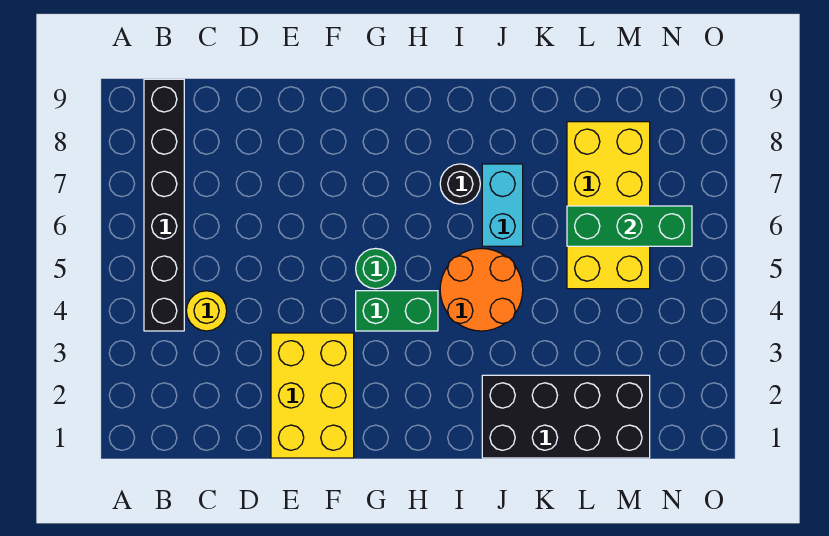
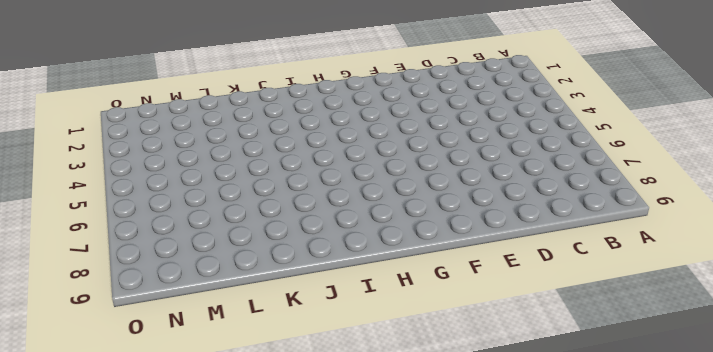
none -> black 1x6 brick [144,79,184,331]
none -> yellow 1x1 round brick [186,291,227,331]

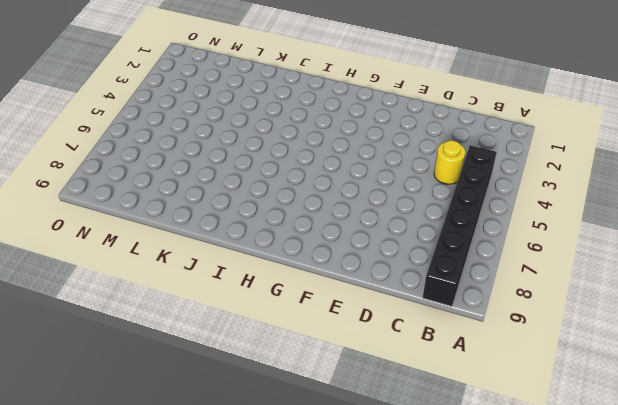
none -> yellow 2x3 brick [271,333,354,458]
none -> green 1x2 brick [356,291,438,331]

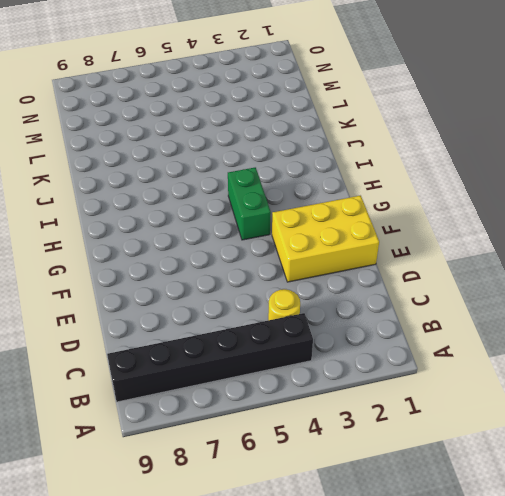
none -> green 1x1 round brick [356,248,396,289]
none -> orange 2x2 round brick [440,248,523,331]

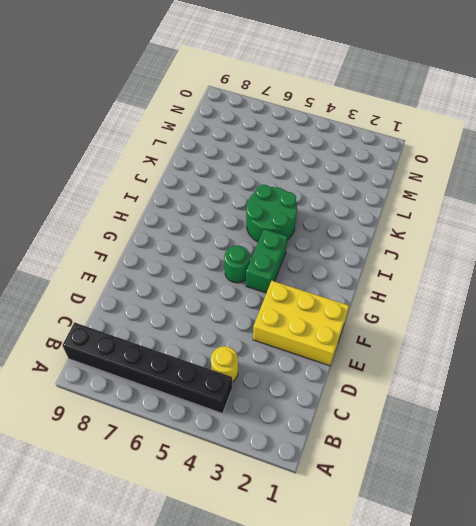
green 2x2 round brick [246,185,297,242] -> orange 2x2 round brick [440,248,523,331]
none -> black 1x1 round brick [440,164,480,204]
none -> black 2x4 brick [482,375,650,458]

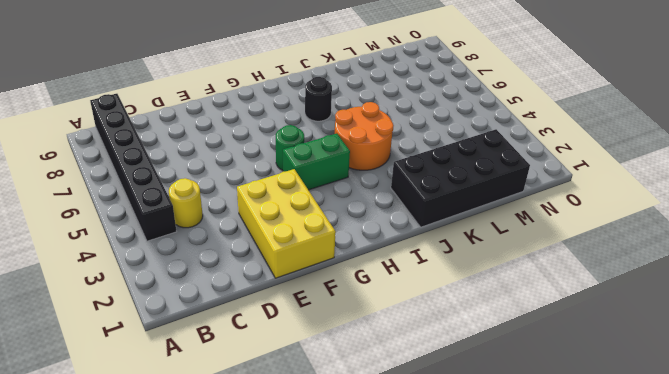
none -> cyan 1x2 brick [482,164,523,246]
none -> yellow 2x4 brick [567,122,650,289]

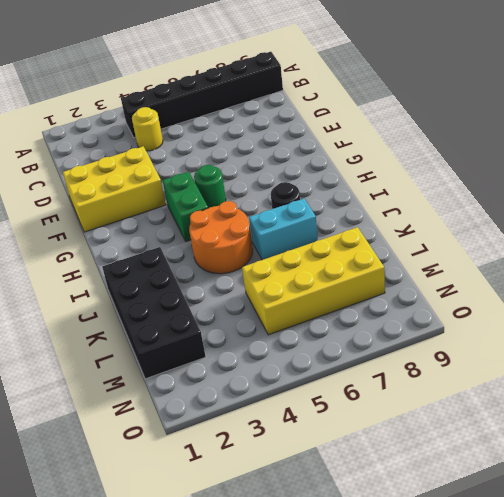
none -> green 1x3 brick [567,206,692,246]

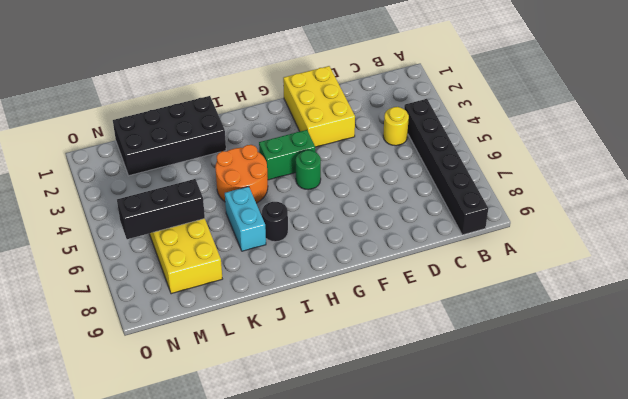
black 1x3 brick [117,179,205,239] -> green 1x3 brick [567,206,692,246]

